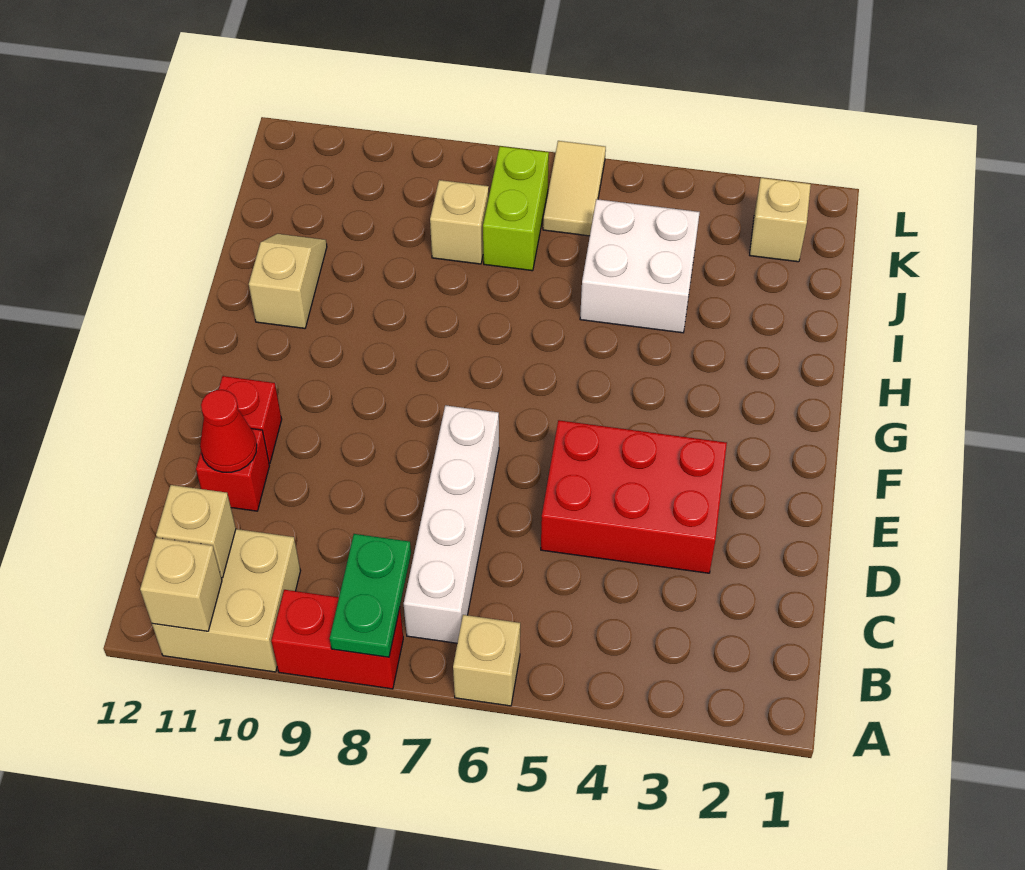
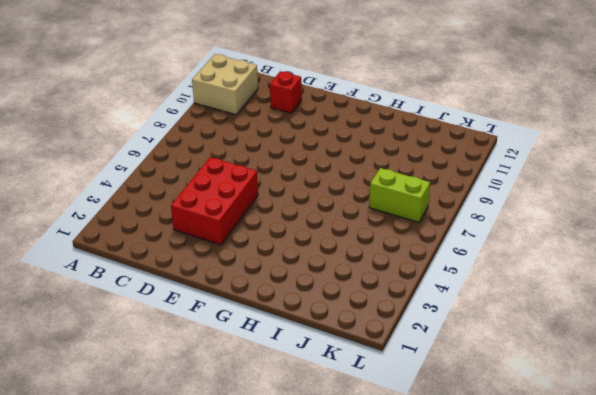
none -> tan 1x1 brick [453,615,520,706]
none -> red 1x2 brick [271,590,403,689]
none -> white 1x4 brick [404,405,499,643]

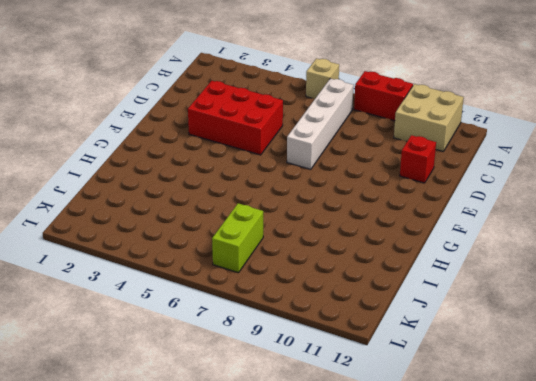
none -> red 1x1 brick [219,376,282,463]
none -> tan 1x2 slope [249,234,327,328]
none -> white 2x2 brick [580,199,700,333]

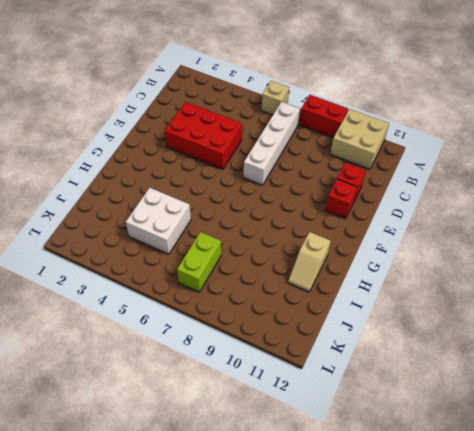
none -> tan 1x1 brick [430,180,489,264]
none -> tan 1x1 brick [750,178,811,262]
none -> tan 1x2 tile [543,141,606,236]

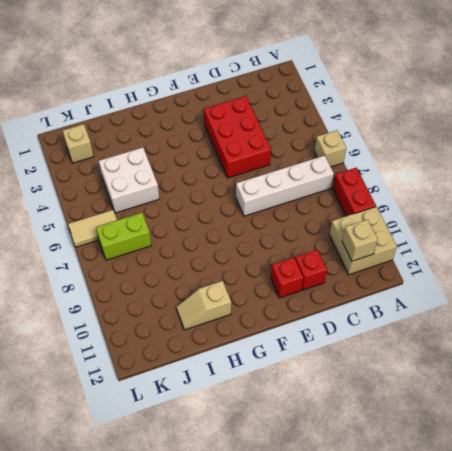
none -> tan 1x1 brick [430,180,489,264]
none -> green 1x2 plate [330,534,411,657]
none -> tan 1x1 brick [140,538,222,631]

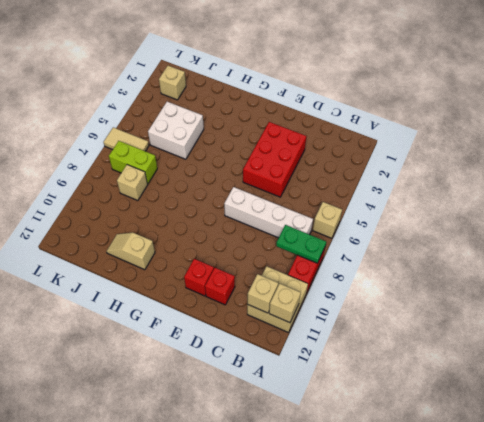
none -> red 1x1 cone [200,390,257,472]

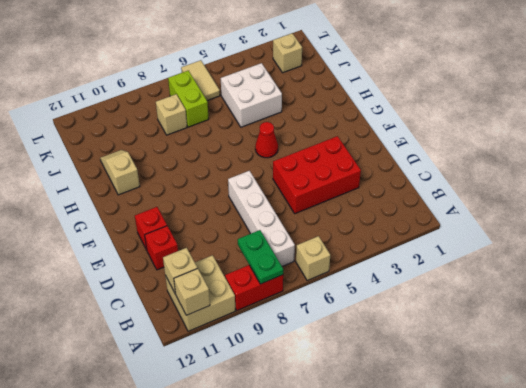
red 1x1 cone [255,122,278,158] -> red 1x1 cone moved to [200,390,257,472]

